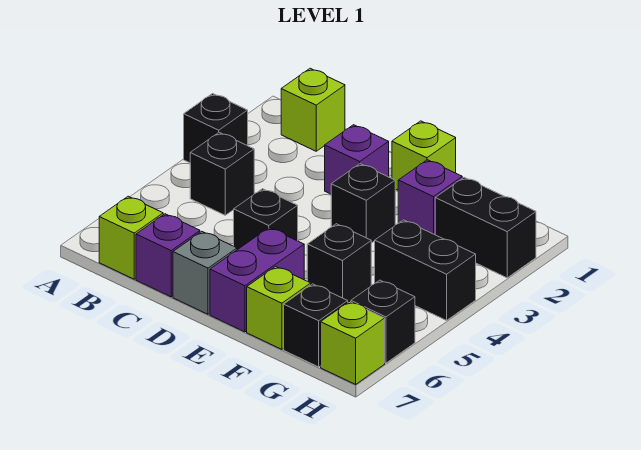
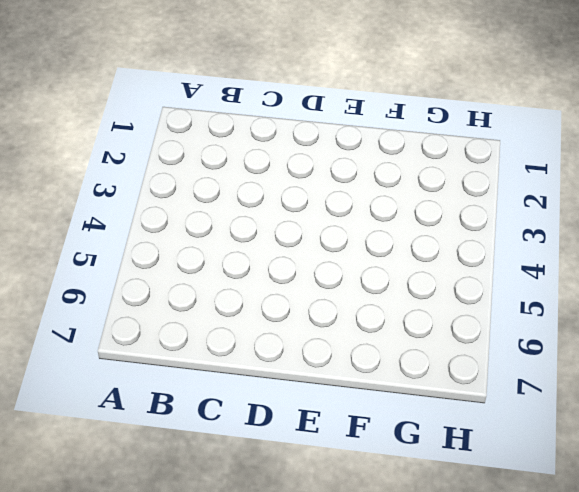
none -> black 1x1 brick [184,94,248,163]
none -> lime 1x1 brick [281,68,345,151]
none -> black 1x1 brick [190,132,254,215]

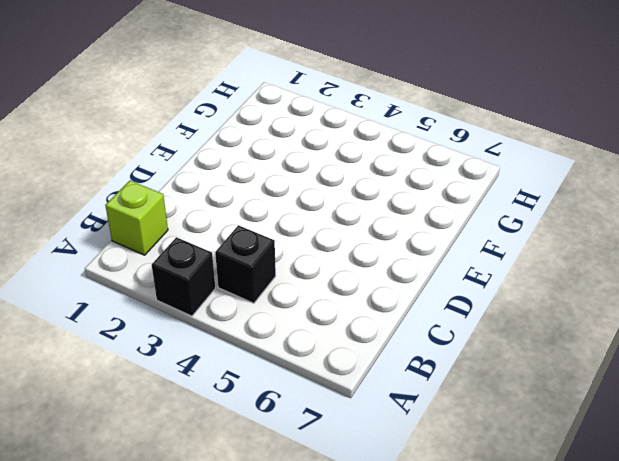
none -> lime 1x1 brick [99,196,163,279]
none -> purple 1x1 brick [136,214,200,297]
none -> purple 1x1 brick [325,125,389,194]

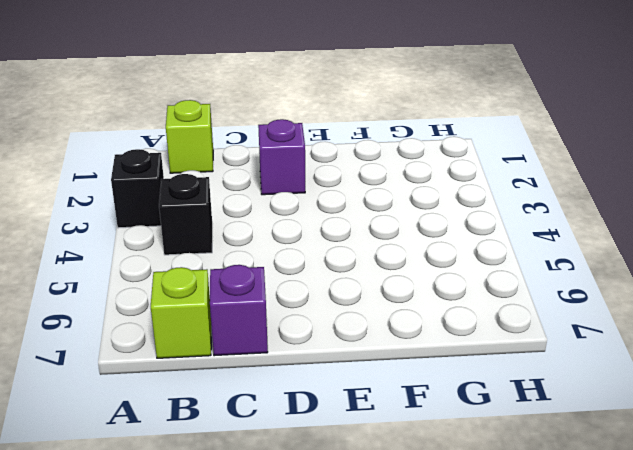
none -> black 1x1 brick [234,189,298,250]
none -> grey 1x1 brick [173,232,237,314]
none -> lime 1x1 brick [392,121,456,190]

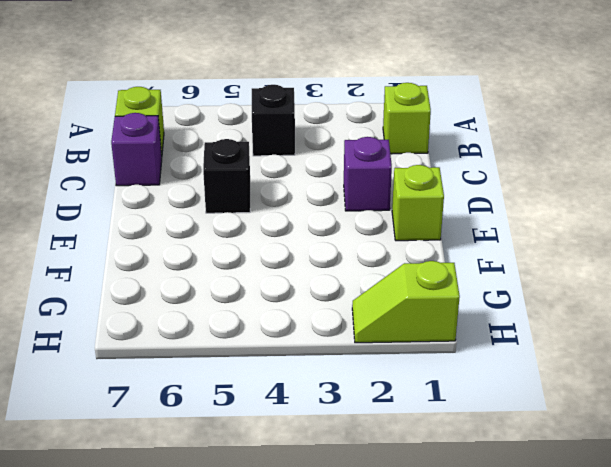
lime 1x2 slope [352,261,460,343] -> black 1x2 brick [435,177,536,278]
none -> black 1x1 brick [184,94,248,163]
none -> grey 1x1 brick [173,232,237,314]
none -> black 1x1 brick [331,164,395,243]

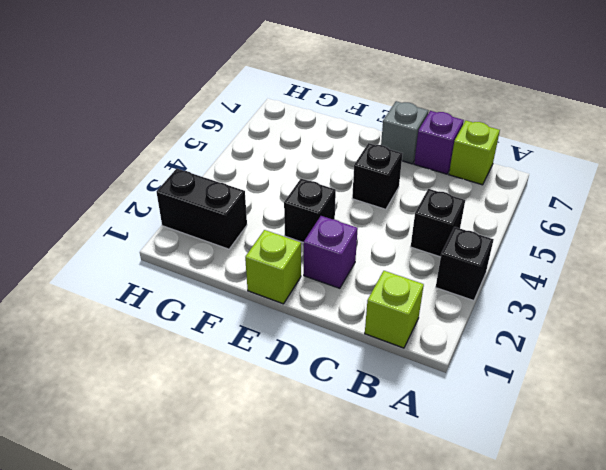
none -> purple 1x2 brick [210,228,304,332]
none -> purple 1x1 brick [398,160,462,235]
none -> black 1x1 brick [307,224,371,302]

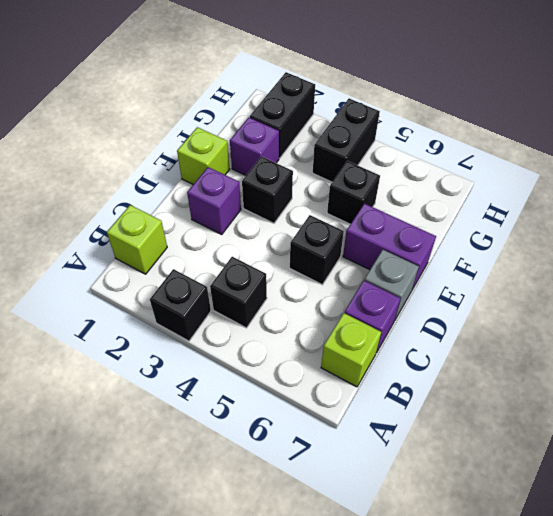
none -> lime 1x1 brick [247,266,311,349]
none -> black 1x1 brick [284,284,348,367]
none -> black 1x1 brick [351,280,415,363]

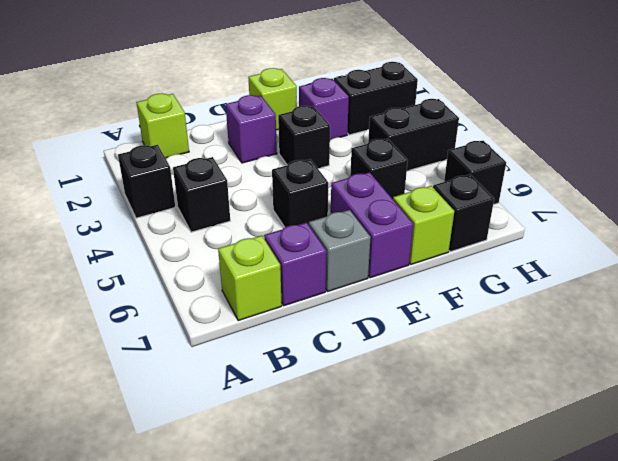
none -> lime 1x1 brick [321,302,385,384]

